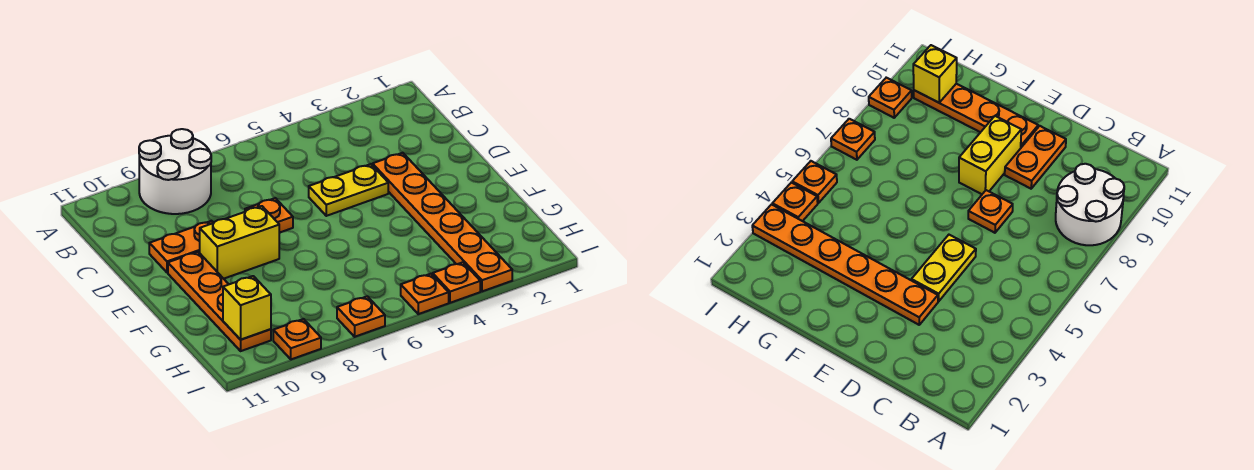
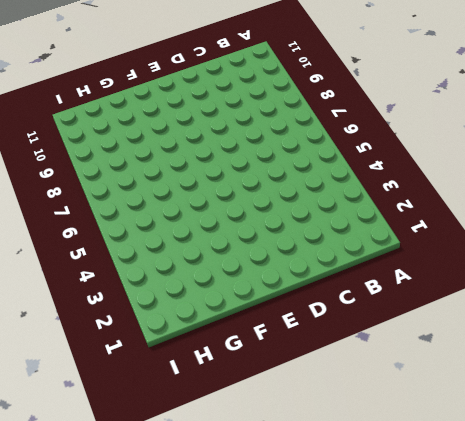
none -> white 2x2 round brick [139,129,211,214]
none -> orange 1x6 plate [373,153,512,291]
none -> yellow 1x2 plate [309,164,388,216]

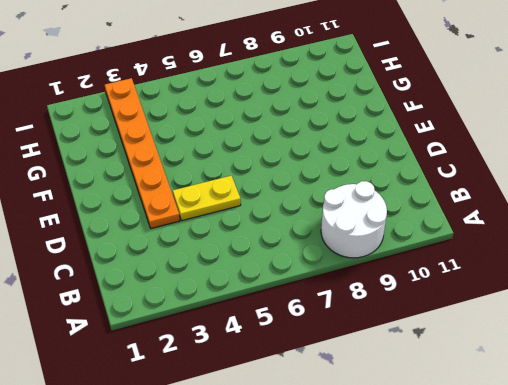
none -> orange 1x1 plate [245,198,293,233]
none -> orange 1x2 plate [149,221,213,273]
none -> yellow 1x2 brick [200,206,279,279]

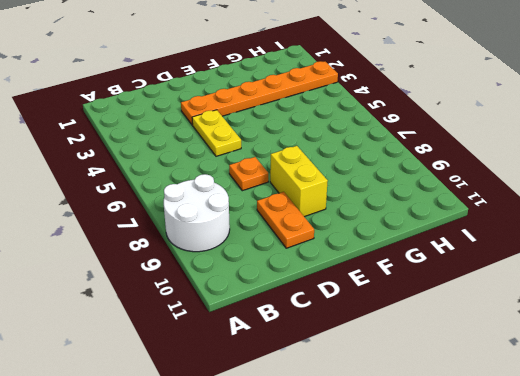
none -> orange 1x4 plate [168,252,271,351]
none -> orange 1x1 plate [433,262,480,303]
none -> orange 1x1 plate [401,274,449,314]

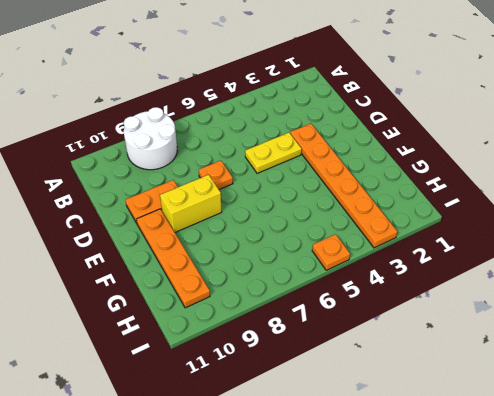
none -> orange 1x1 plate [433,262,480,303]
none -> orange 1x1 plate [337,296,385,337]
none -> orange 1x1 plate [273,319,321,359]

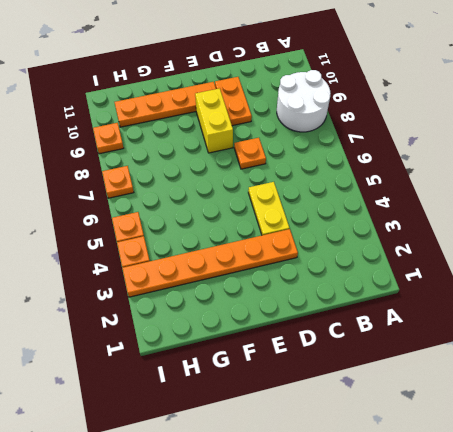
none -> yellow 1x1 brick [223,276,271,340]

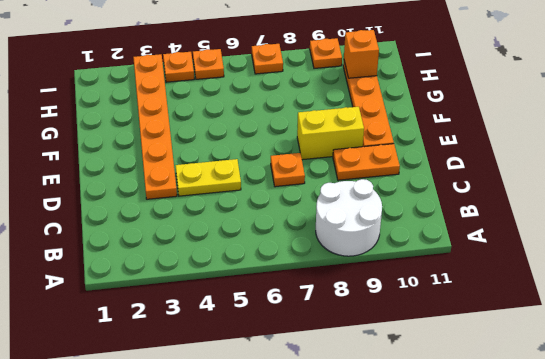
orange 1x1 brick [344,30,379,78] -> yellow 1x1 brick [223,276,271,340]

